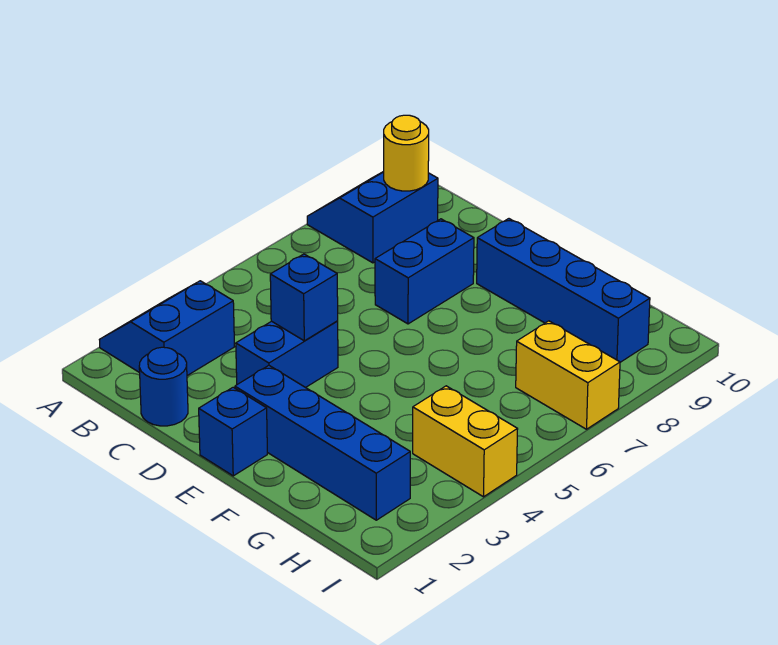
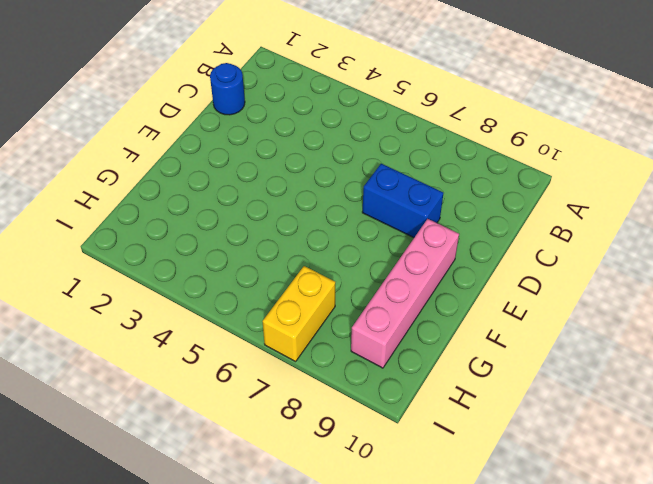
pink 1x4 brick [351,219,459,368] -> blue 1x4 brick [477,219,650,362]
none -> blue 2x2 slope [99,281,235,376]
none -> blue 2x2 slope [307,171,438,263]
none -> blue 1x2 brick [236,321,338,388]

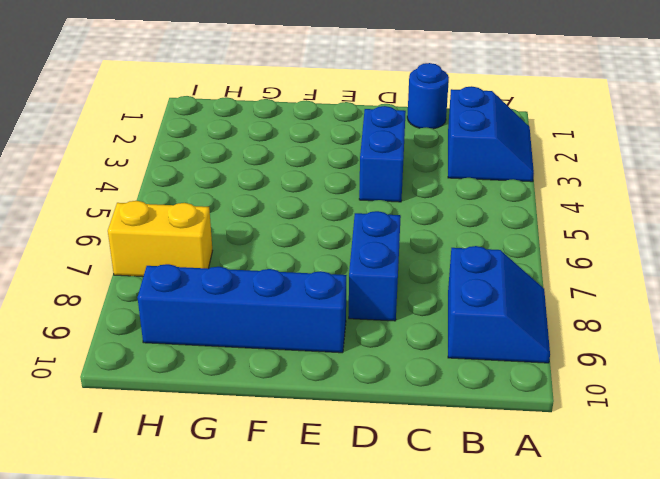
none -> blue 1x1 brick [199,387,267,476]
none -> blue 1x4 brick [235,365,410,520]
none -> yellow 1x2 brick [413,386,518,497]

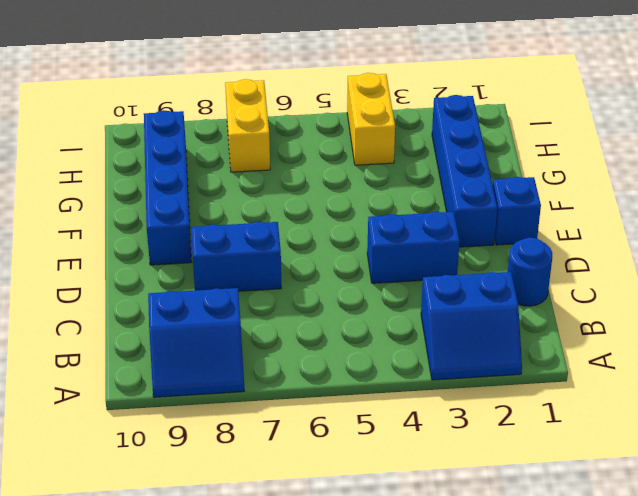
none -> yellow 1x1 round brick [384,115,429,191]
none -> blue 1x1 brick [270,254,338,341]

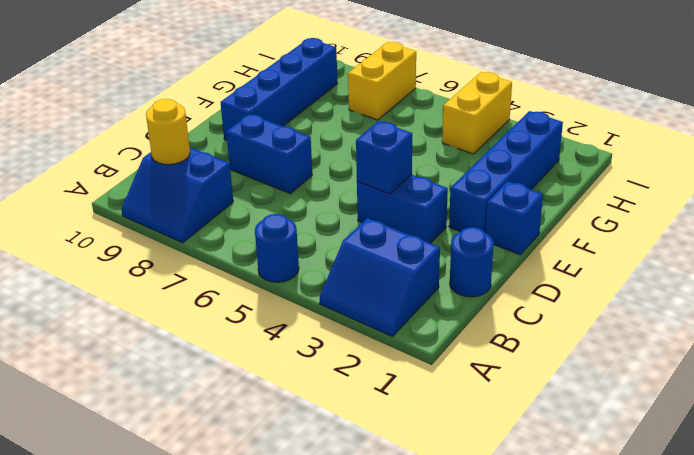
blue 1x1 round brick [255,214,299,282] -> none

